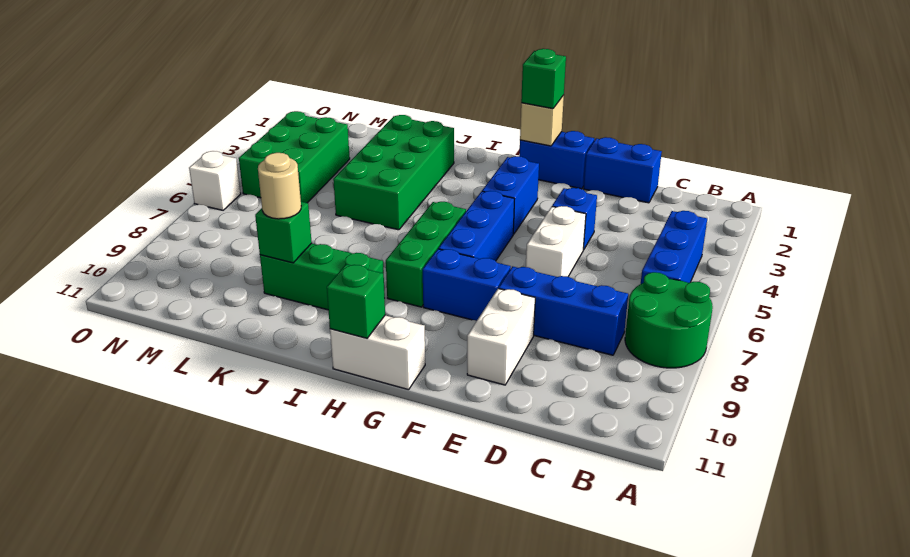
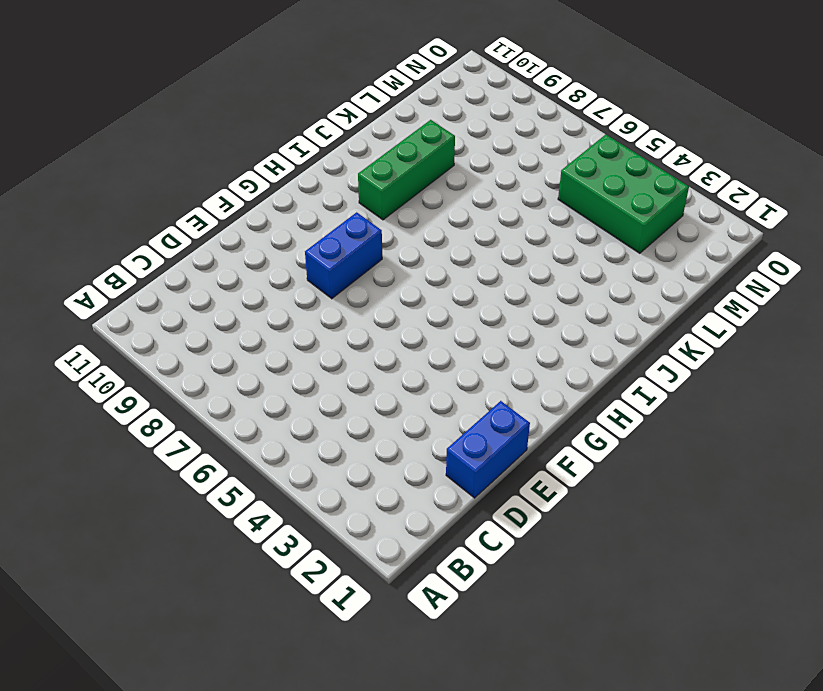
none -> green 2x2 round brick [625,272,713,368]
none -> blue 1x3 brick [641,211,707,284]
none -> blue 1x3 brick [499,266,628,355]

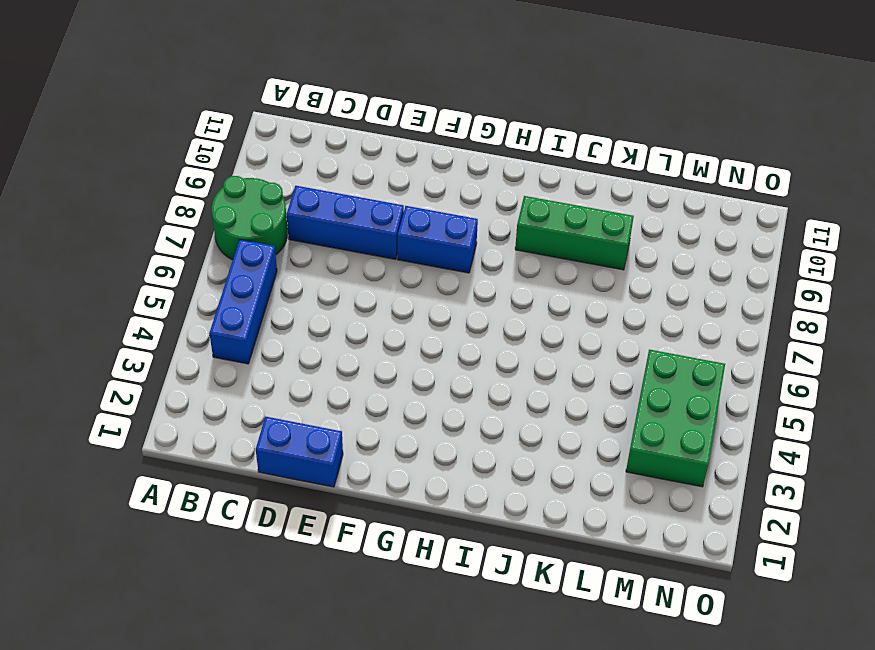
none -> blue 1x1 brick [552,188,597,250]
none -> white 1x2 brick [526,206,586,277]
none -> white 1x2 brick [467,289,535,385]

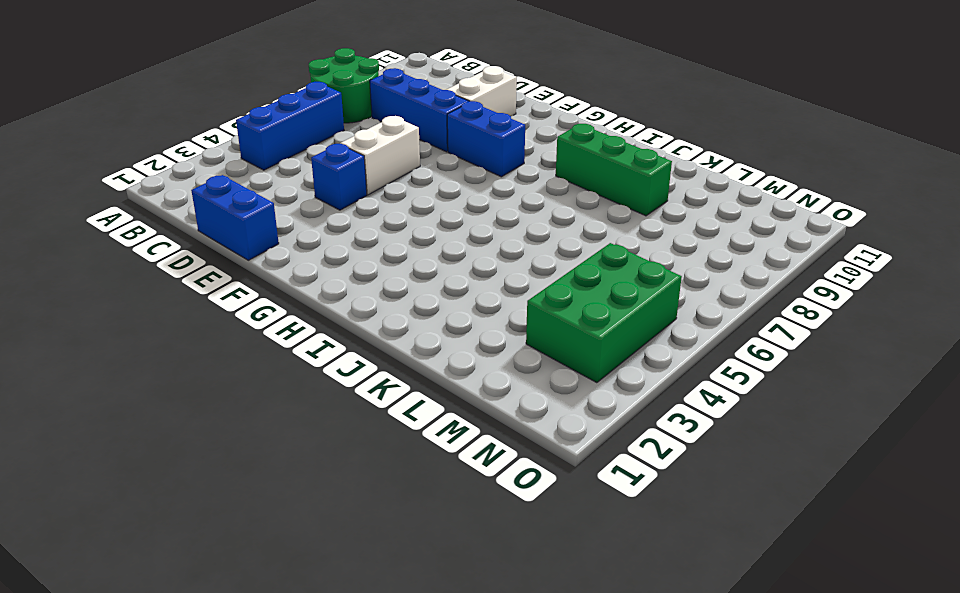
none -> blue 1x2 brick [519,131,594,189]
none -> blue 1x2 brick [482,156,539,234]
none -> blue 1x3 brick [439,191,514,261]

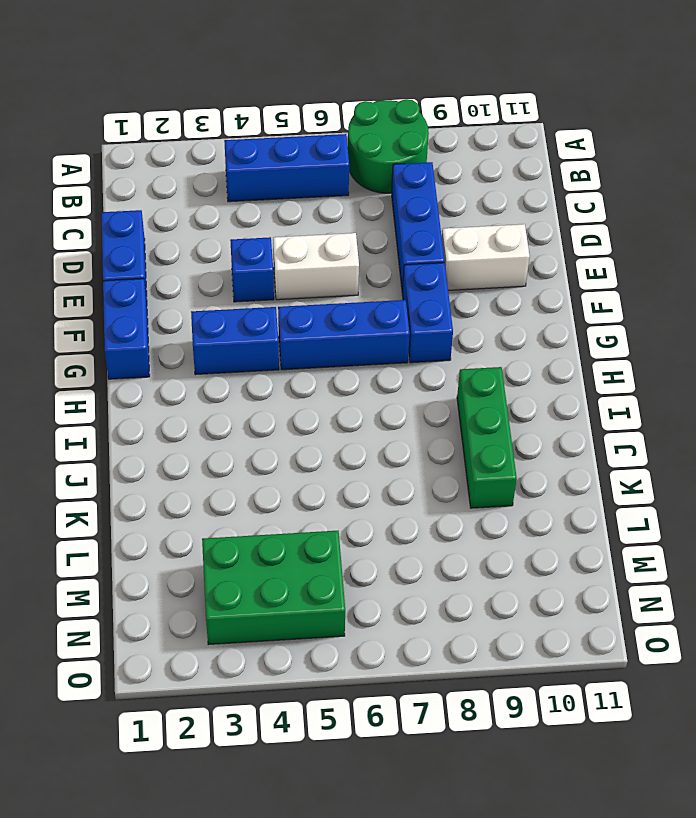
none -> white 1x2 brick [330,315,425,390]
none -> green 1x3 brick [386,202,466,307]
none -> green 2x4 brick [333,115,454,230]

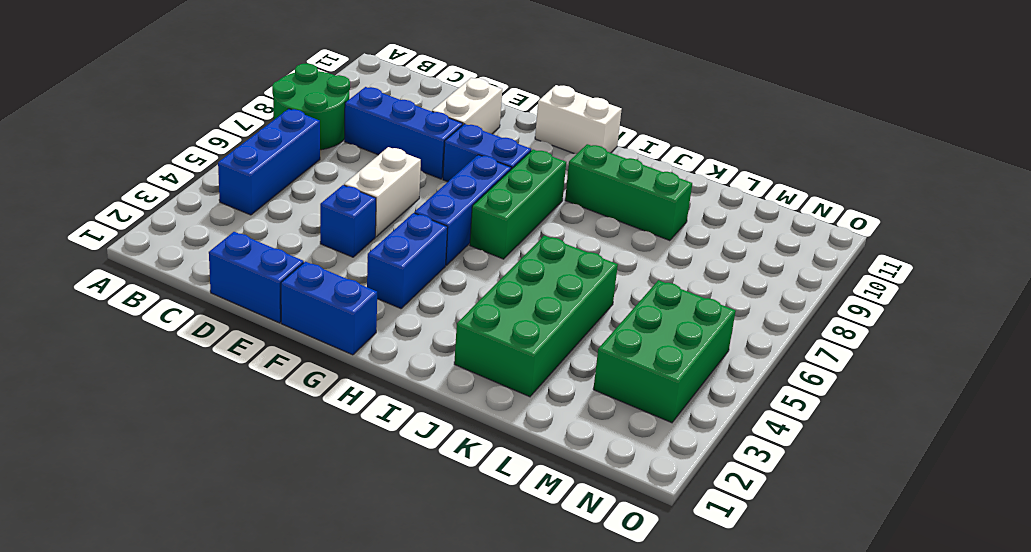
none -> white 1x1 brick [189,151,241,210]
none -> tan 1x1 brick [520,95,564,146]
none -> green 1x1 brick [327,264,385,338]

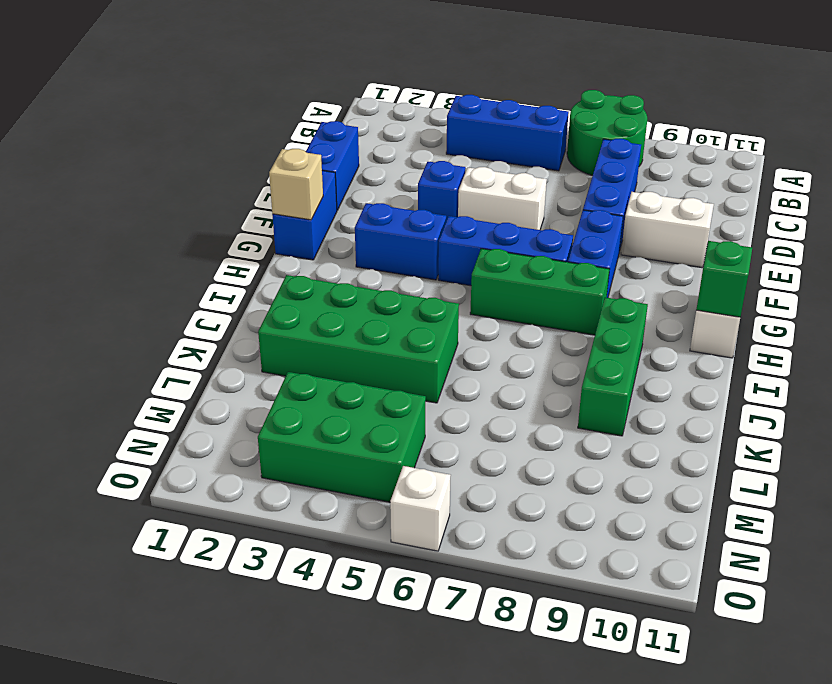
none -> green 1x1 brick [255,202,312,263]
none -> green 1x1 brick [521,49,566,109]
none -> tan 1x1 round brick [258,153,301,219]

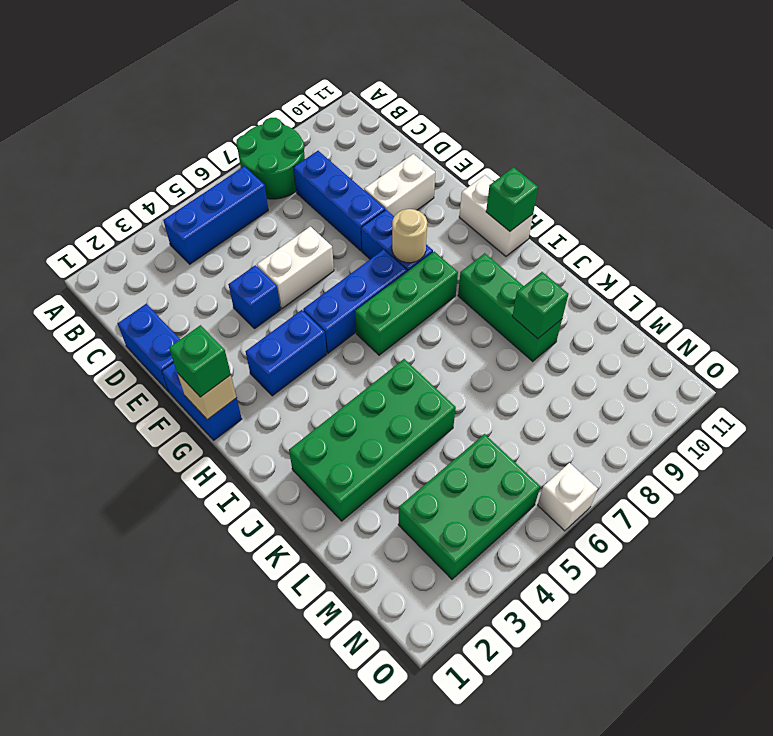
tan 1x1 round brick [392,209,427,263] -> tan 1x1 round brick moved to [258,153,301,219]

